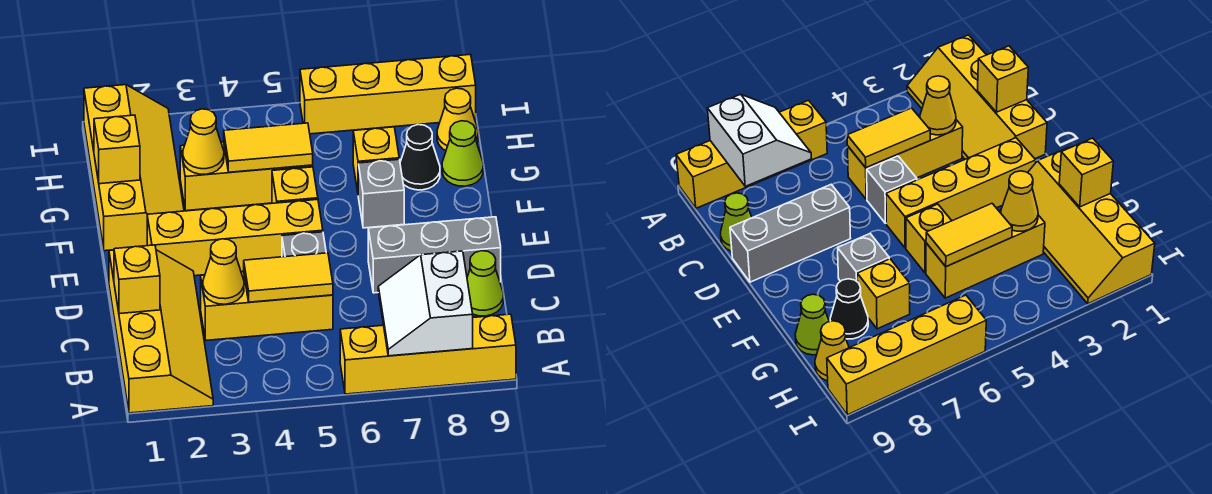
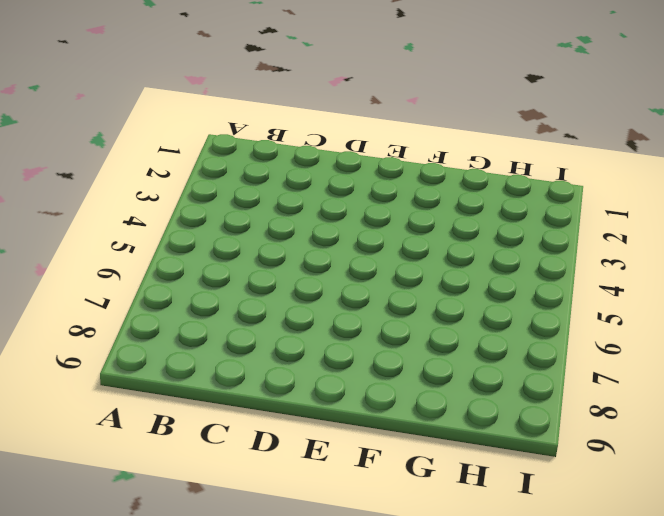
none -> yellow 2x4 slope [109,250,213,413]
none -> yellow 1x4 brick [340,314,516,394]
none -> yellow 1x3 brick [201,272,333,340]

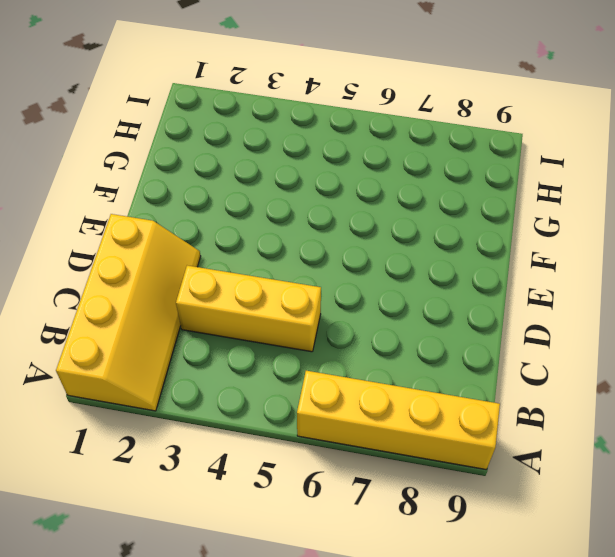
none -> lime 1x1 cone [467,251,503,316]
none -> grey 1x1 brick [282,232,326,257]
none -> grey 1x3 brick [368,217,501,293]

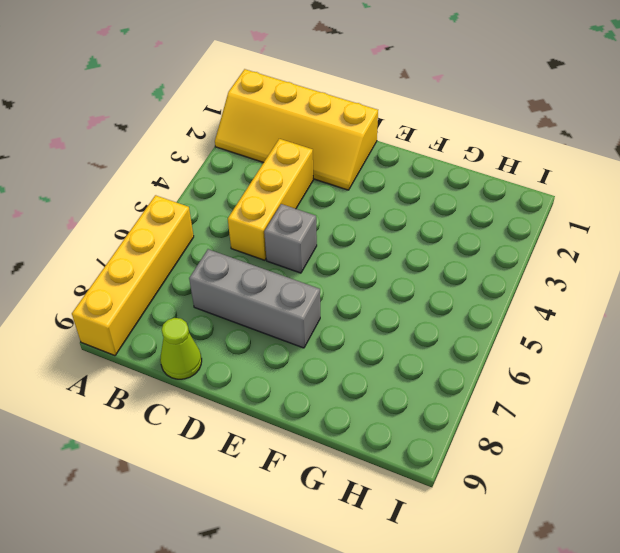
grey 1x3 brick [189,249,320,348] -> grey 1x3 brick turned to [368,217,501,293]
none -> yellow 1x4 brick [147,199,323,276]
none -> yellow 2x4 slope [84,85,184,251]
none -> yellow 1x1 brick [272,167,318,203]

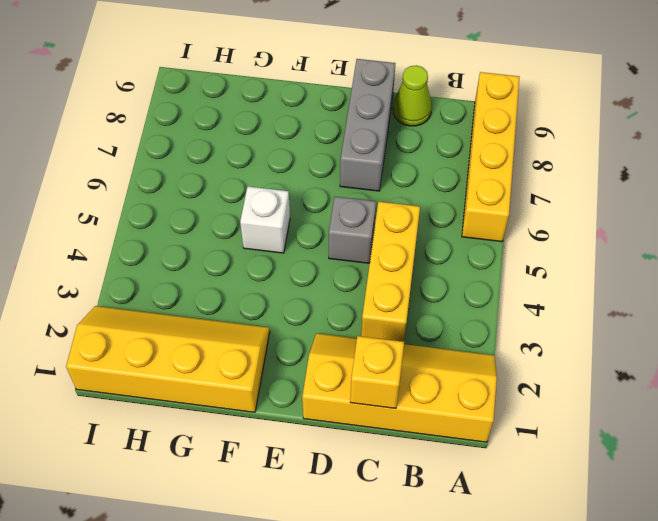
white 1x1 brick [240,186,290,253] -> yellow 1x1 brick [272,167,318,203]
none -> yellow 1x4 brick [147,199,323,276]
none -> grey 1x1 brick [358,159,404,228]
none -> yellow 1x3 brick [180,142,313,211]

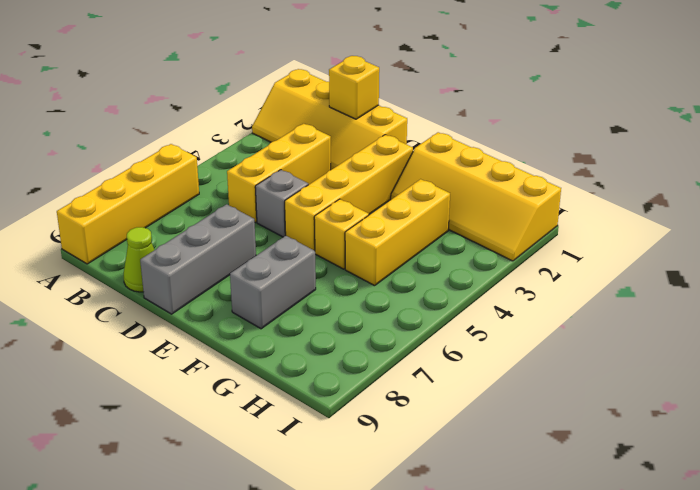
grey 1x2 brick [230,236,316,329] -> grey 1x1 brick [358,159,404,228]
none -> yellow 1x1 brick [353,127,399,192]
none -> black 1x1 cone [400,125,440,190]
none -> lime 1x1 cone [442,121,483,186]

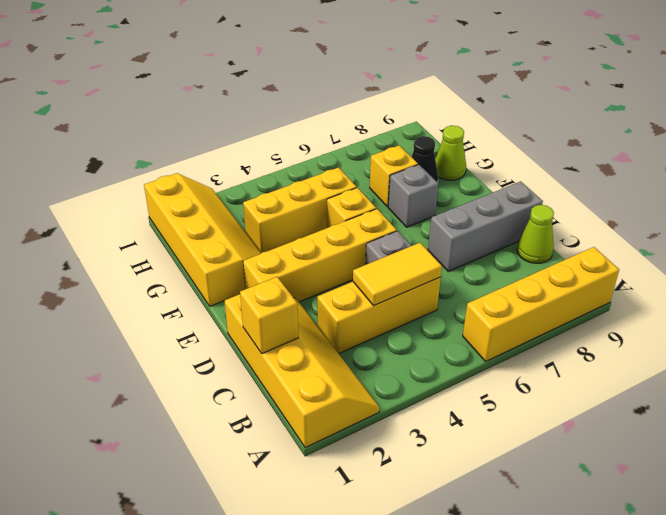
none -> yellow 1x1 cone [437,88,478,151]
none -> yellow 1x4 brick [300,54,476,134]
none -> white 2x2 slope [378,251,473,356]

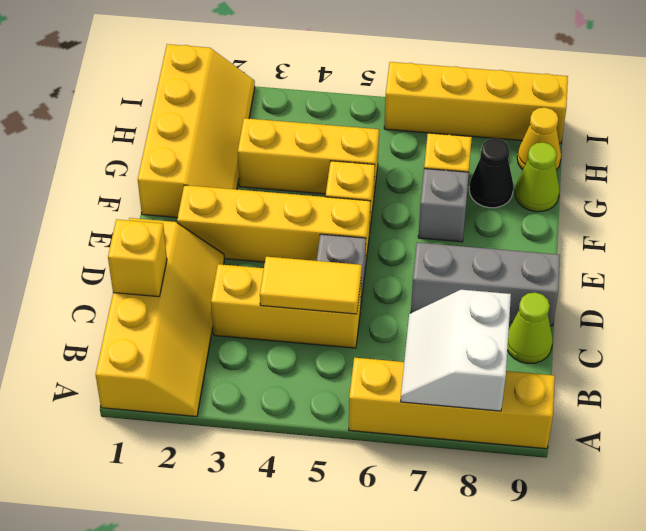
none -> yellow 1x1 cone [203,239,244,304]
none -> yellow 1x1 brick [94,115,140,184]
none -> yellow 1x1 cone [183,109,224,174]

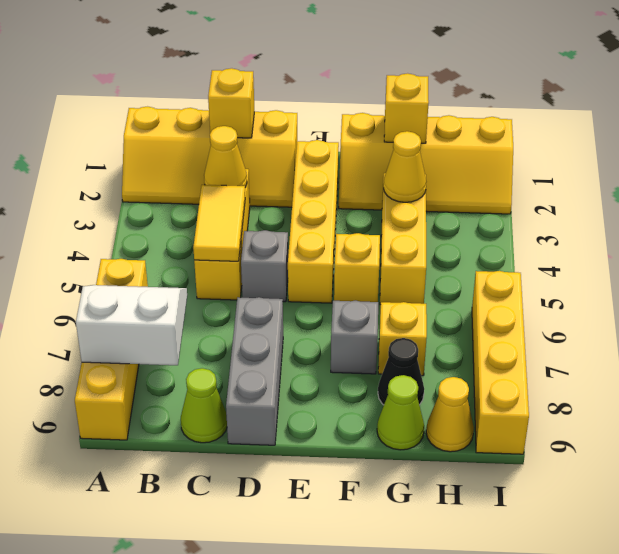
none -> yellow 1x2 tile [224,123,313,172]

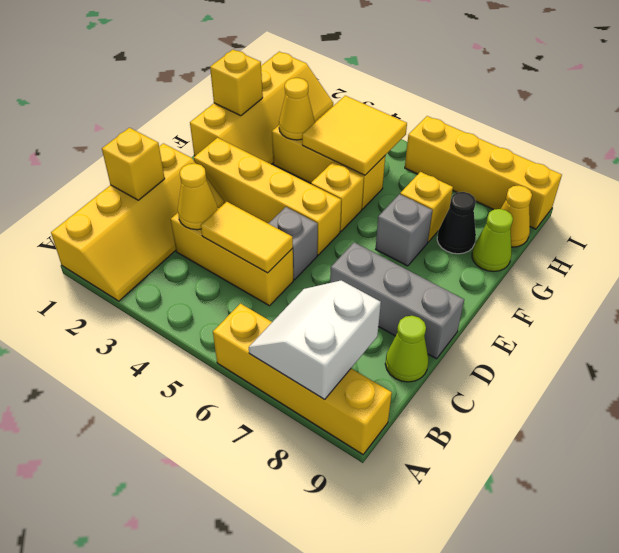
yellow 2x2 tile [302,96,407,175] -> yellow 1x2 tile [224,123,313,172]

